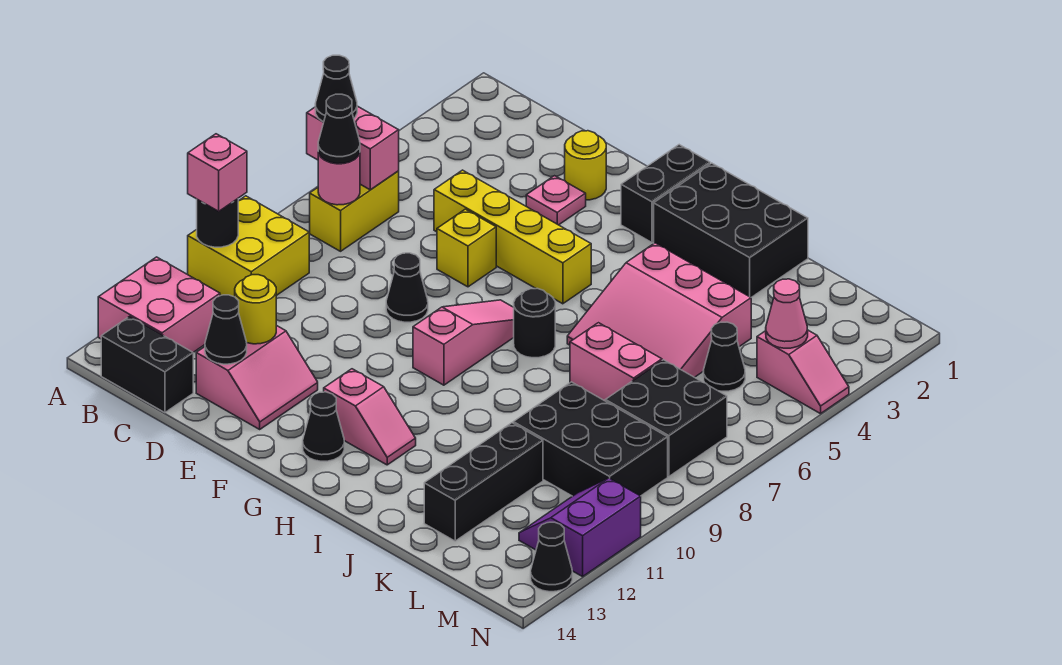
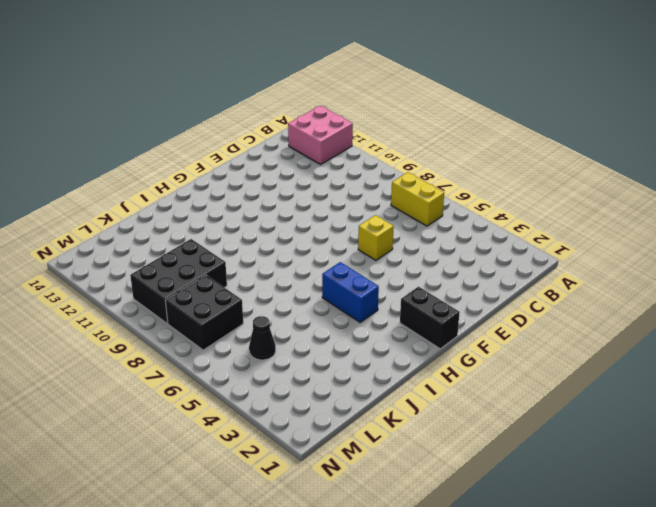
blue 1x2 brick [322,262,379,322] -> none
none -> yellow 2x2 brick [188,196,309,297]
none -> black 1x2 brick [101,316,193,413]
none -> yellow 1x4 brick [434,170,591,304]
none -> pink 2x2 slope [196,325,318,429]

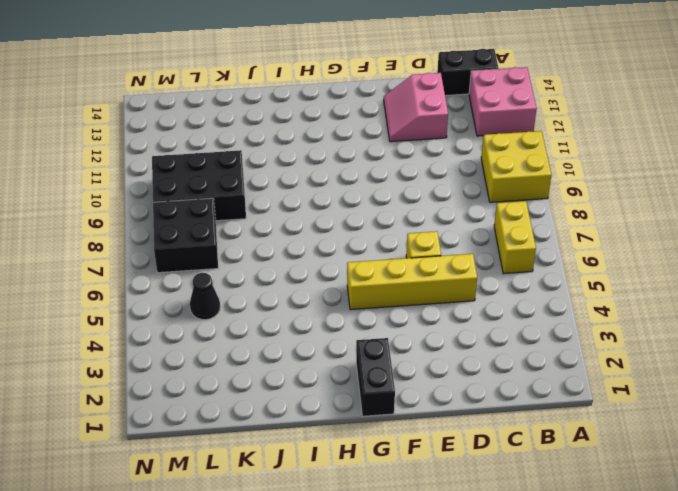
none -> yellow 1x1 round brick [565,131,606,200]
none -> pink 1x1 plate [526,176,586,225]
none -> black 1x1 cone [386,253,428,322]
none -> pink 1x3 slope [413,300,514,385]

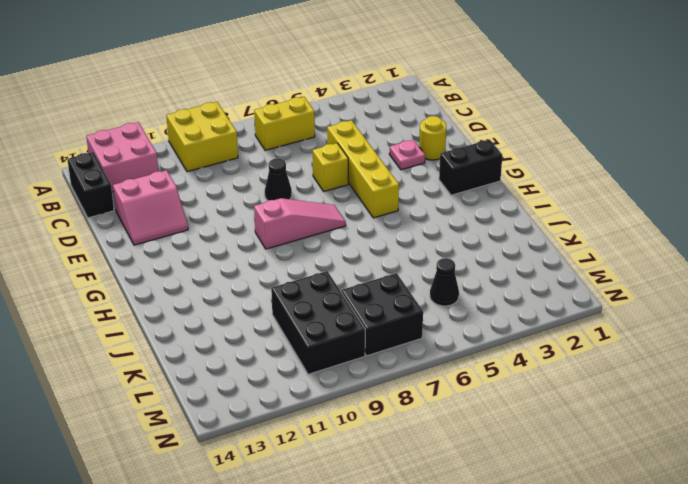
none -> pink 1x2 slope [324,369,416,465]
none -> black 1x1 cone [303,392,344,461]
none -> black 2x3 brick [654,163,808,297]
none -> black 1x1 round brick [514,288,555,358]

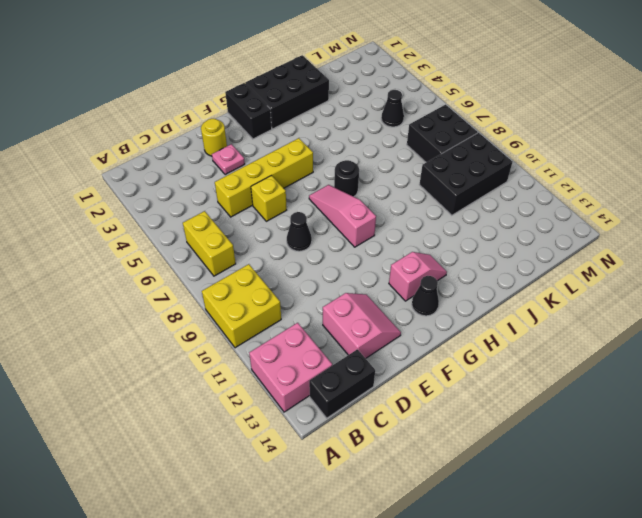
none -> pink 3x3 slope [567,243,751,377]
none -> pink 1x2 brick [570,323,662,401]
none -> black 1x3 brick [424,423,543,541]
none -> pink 1x2 slope [757,330,849,414]

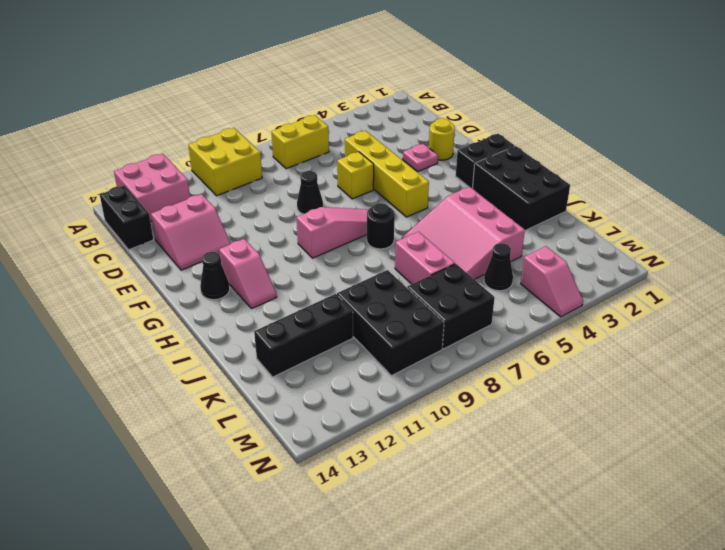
none -> purple 2x2 slope [519,478,641,577]
none -> black 1x1 cone [531,522,572,592]
none -> pink 1x2 brick [307,106,399,190]
none -> black 1x1 round brick [197,199,238,247]

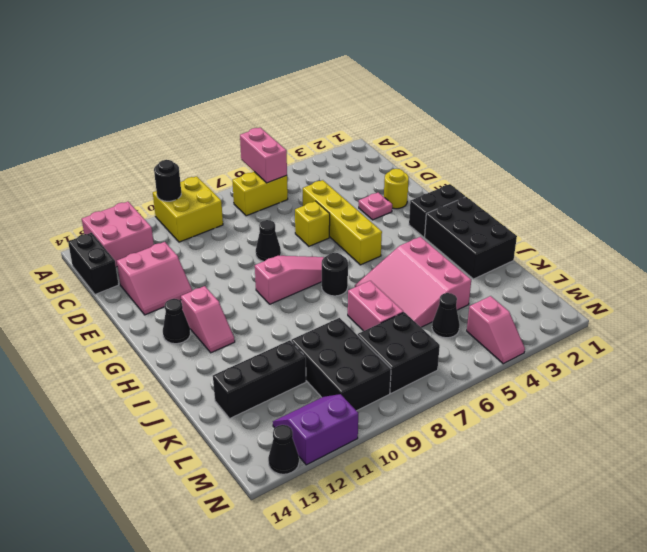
none -> pink 1x1 round brick [318,152,360,205]
none -> yellow 1x1 round brick [235,275,276,344]
none -> black 1x1 cone [205,295,247,364]
none -> pink 1x1 cone [766,279,808,348]

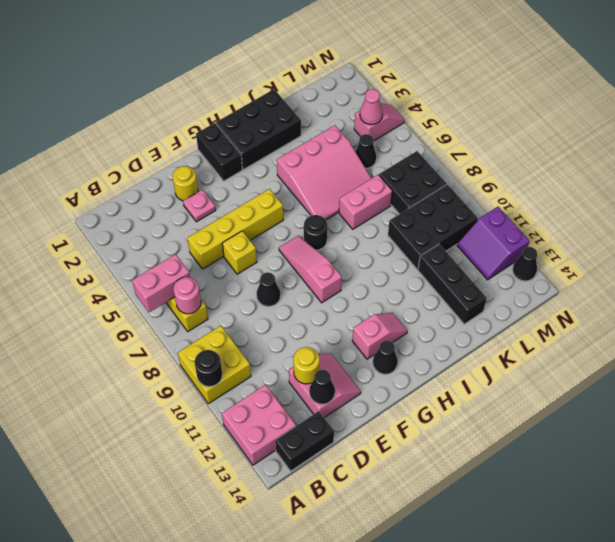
none -> black 1x1 cone [315,55,357,122]
none -> pink 1x1 brick [188,134,247,211]
none -> black 1x1 cone [318,94,360,164]

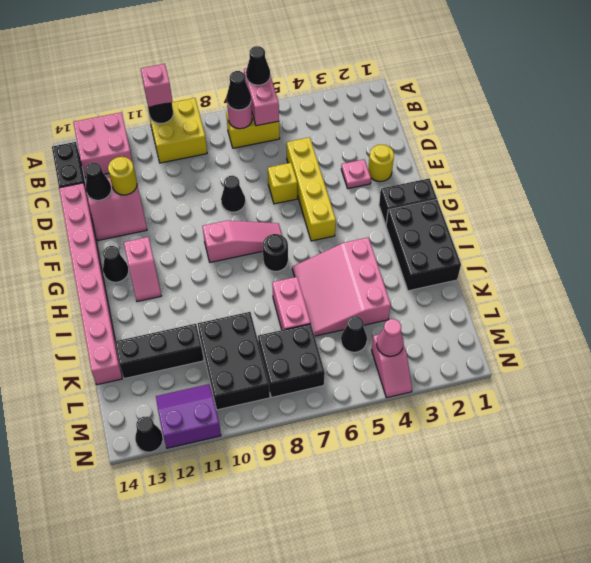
pink 1x8 brick [59,183,122,385] -> none

